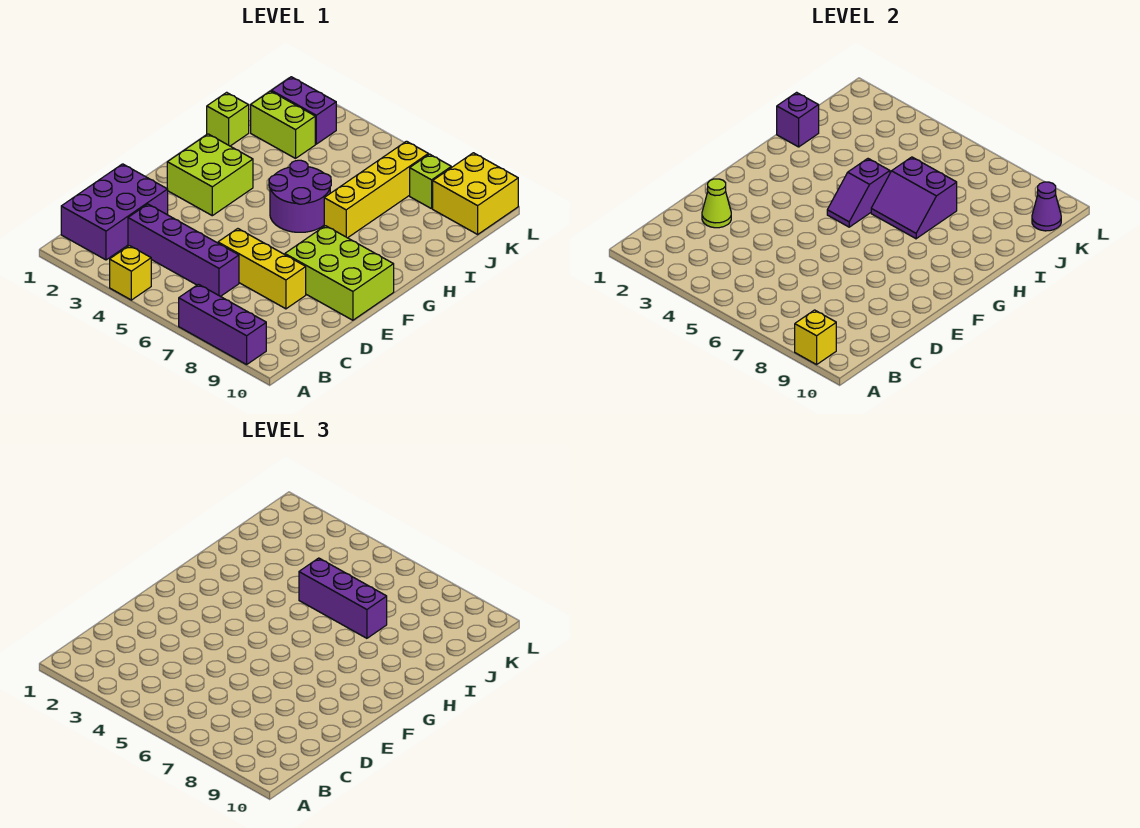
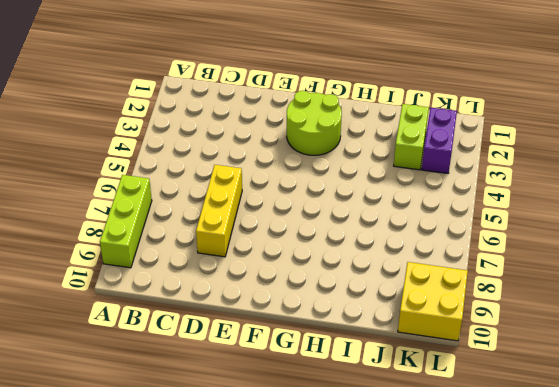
lime 1x3 brick [100,175,152,268] -> purple 1x3 brick [179,284,266,365]
lime 2x2 round brick [287,91,342,155] -> lime 2x2 brick [167,134,253,216]
none -> yellow 1x1 brick [110,246,151,300]
none -> purple 2x3 brick [61,164,168,260]
none -> purple 1x4 brick [128,204,239,297]

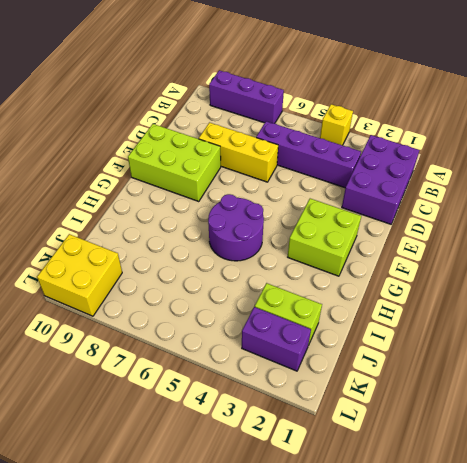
none -> yellow 1x4 brick [324,141,428,238]
none -> lime 1x1 brick [207,92,249,146]
none -> lime 1x1 brick [410,154,451,209]

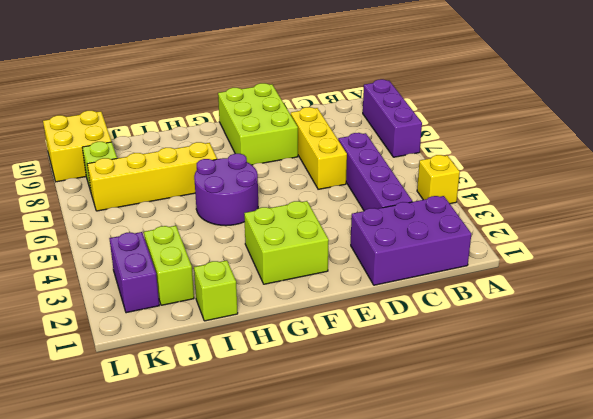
none -> yellow 1x1 brick [795,310,836,365]
none -> lime 1x1 cone [702,179,731,228]
none -> purple 1x2 slope [827,159,890,227]

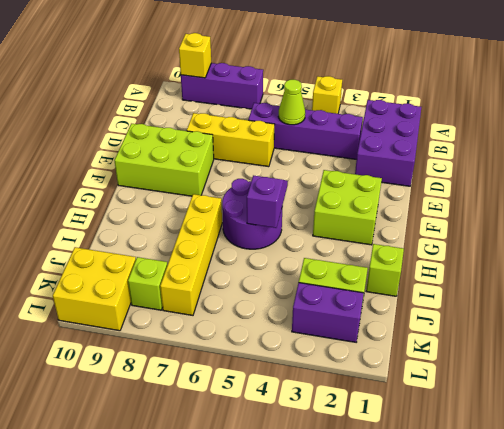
lime 1x1 cone [278,80,305,125] -> lime 1x1 cone moved to [702,179,731,228]
none -> purple 2x2 slope [871,157,957,239]
none -> purple 1x1 brick [777,92,819,147]
none -> purple 1x1 cone [1032,182,1061,231]

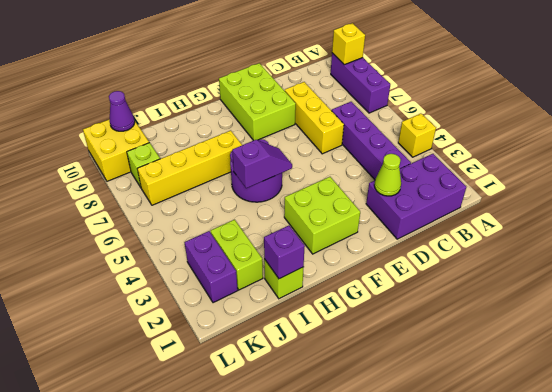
none -> purple 2x2 slope [871,157,957,239]
none -> purple 1x3 brick [299,558,387,638]

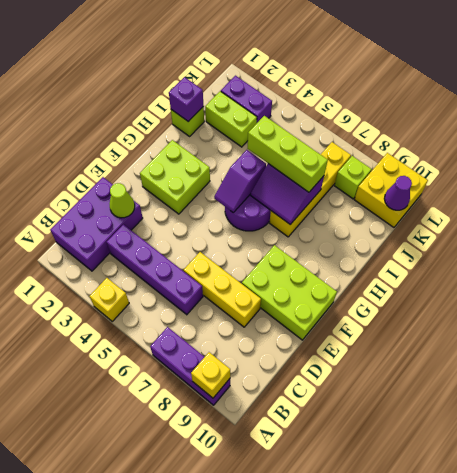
lime 1x3 brick [247,116,328,192] -> purple 1x3 brick [299,558,387,638]

